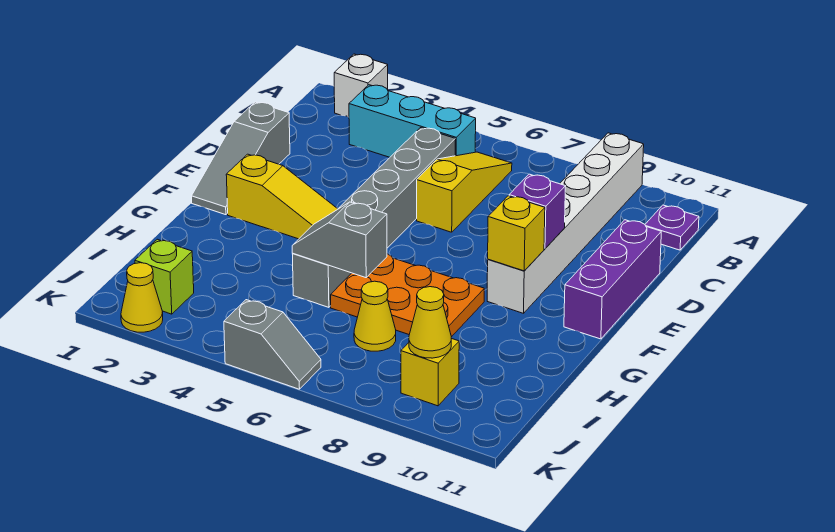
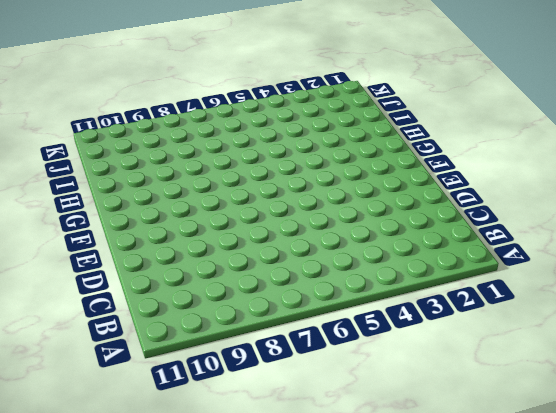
none -> white 1x1 brick [334,54,388,117]
none -> white 1x6 brick [487,133,644,313]
none -> cyan 1x3 brick [349,85,476,157]

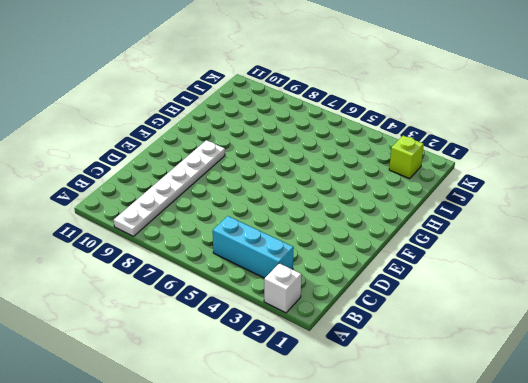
white 1x6 plate [114,140,225,236] -> white 1x6 brick [487,133,644,313]
none -> yellow 1x3 slope [417,152,512,232]
none -> purple 1x1 plate [645,205,699,250]
none -> grey 1x6 brick [293,128,455,307]

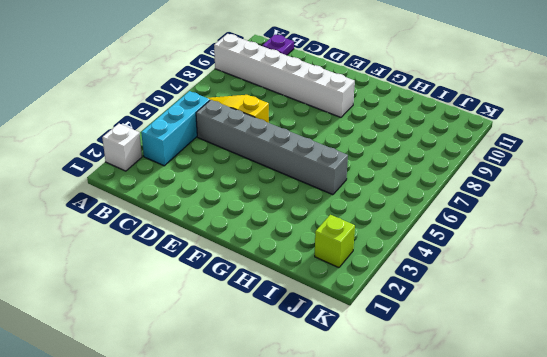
none -> grey 1x3 slope [192,102,290,215]
none -> purple 1x3 brick [564,220,661,339]
none -> yellow 1x3 slope [226,154,337,239]

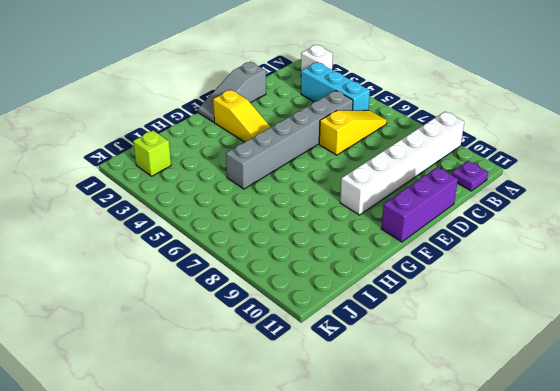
none -> orange 2x3 plate [331,254,484,337]
none -> yellow 1x1 cone [354,281,396,351]
none -> yellow 1x1 brick [401,338,459,406]

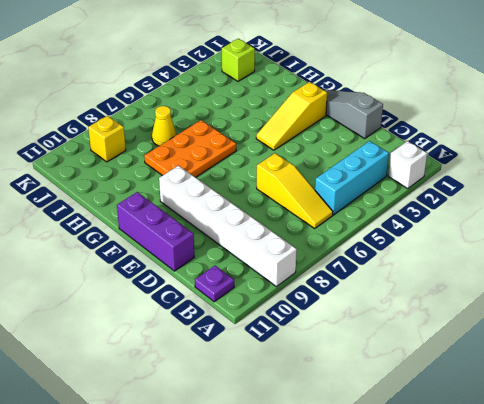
none -> grey 1x6 brick [293,128,455,307]
none -> yellow 1x1 cone [121,263,163,332]
none -> grey 1x2 slope [224,300,321,389]

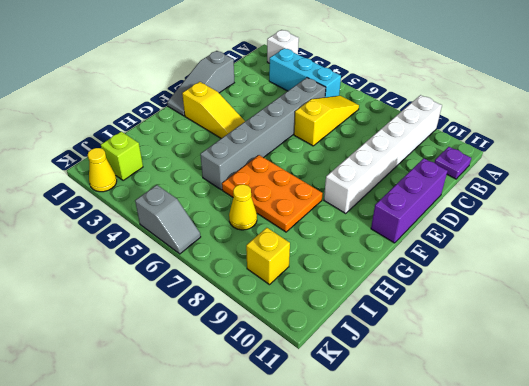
none -> purple 1x1 brick [509,174,566,249]
none -> yellow 1x1 brick [488,196,545,271]
none -> grey 1x2 slope [292,202,387,278]

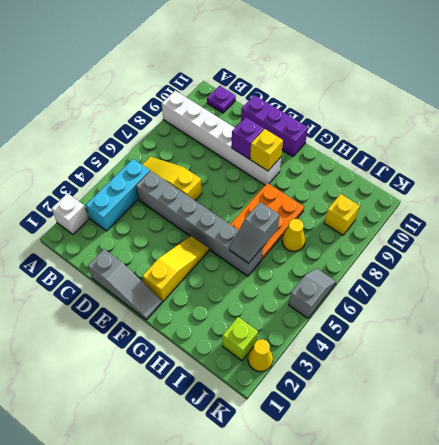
none -> yellow 1x1 cone [409,287,451,358]

